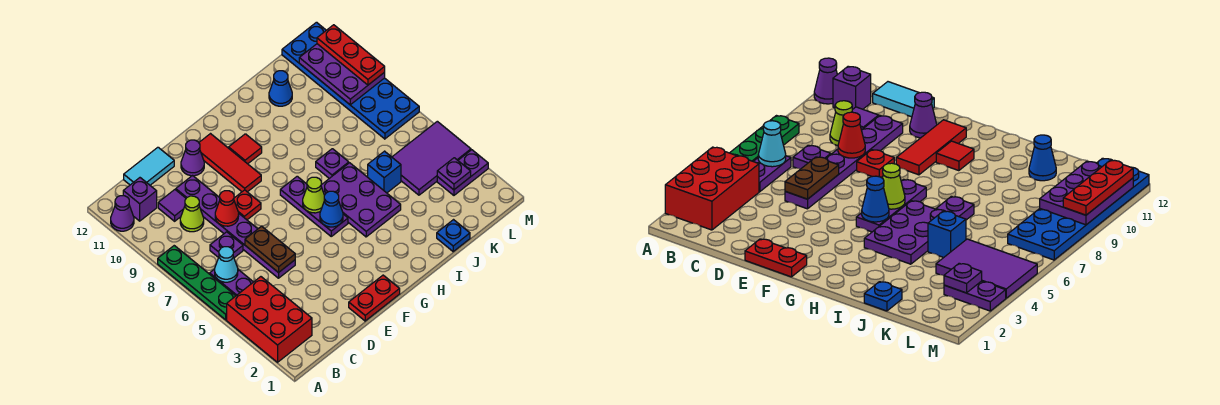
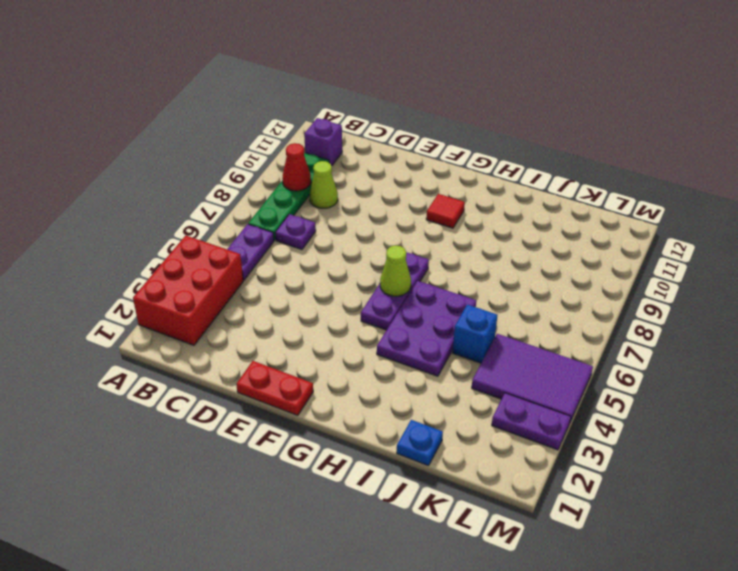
green 1x4 plate [248,153,329,240] -> green 1x4 plate moved to [158,246,235,320]
red 1x1 cone [282,143,311,191] -> red 1x1 cone moved to [215,191,239,226]
none -> purple 1x1 cone [111,196,134,231]
none -> purple 1x1 tile [158,190,186,221]
none -> cyan 1x2 tile [124,147,174,185]
none -> purple 1x6 plate [176,176,295,278]

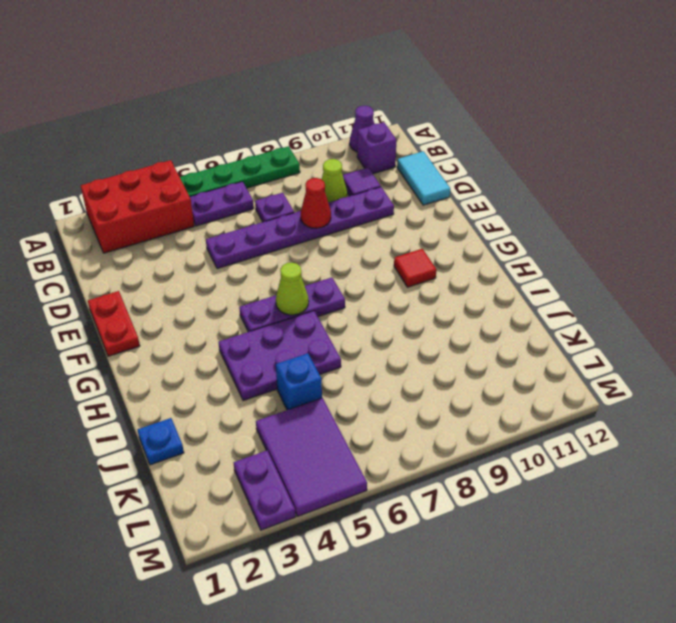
none -> red 1x1 plate [234,190,261,220]
none -> purple 1x1 cone [181,140,204,176]
none -> red 1x3 tile [199,134,261,192]
none -> purple 1x1 plate [316,149,349,178]

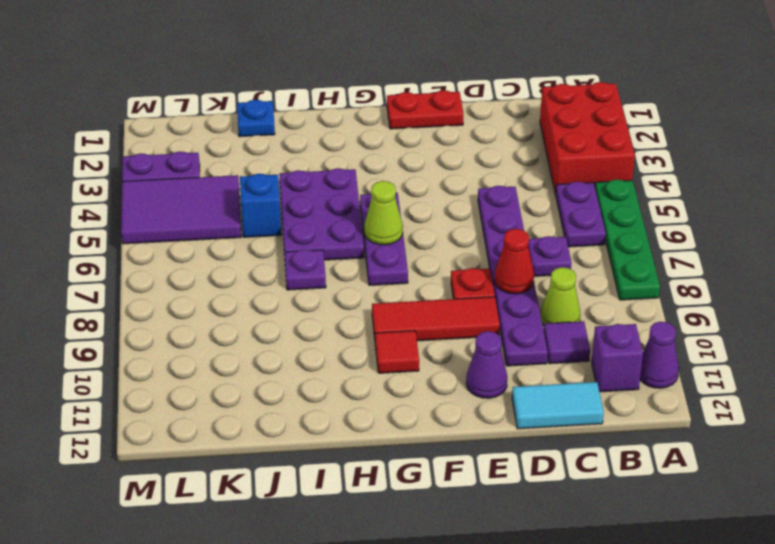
red 1x3 tile [372,297,500,341] -> red 1x3 tile turned to [199,134,261,192]
none -> blue 1x1 cone [269,71,292,106]
none -> blue 2x6 plate [282,22,419,139]
none -> cyan 1x1 cone [215,247,238,282]
none -> brown 1x2 plate [245,226,295,273]

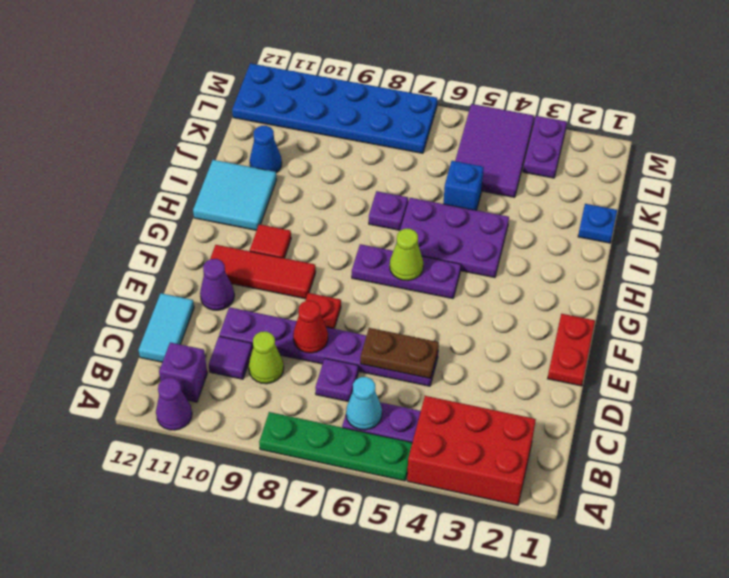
cyan 2x2 tile [193,160,276,230] -> none
none -> blue 1x1 cone [320,191,343,227]
none -> purple 1x1 plate [437,158,471,190]
none -> purple 2x3 plate [299,44,385,105]
none -> red 1x3 plate [317,25,385,85]

